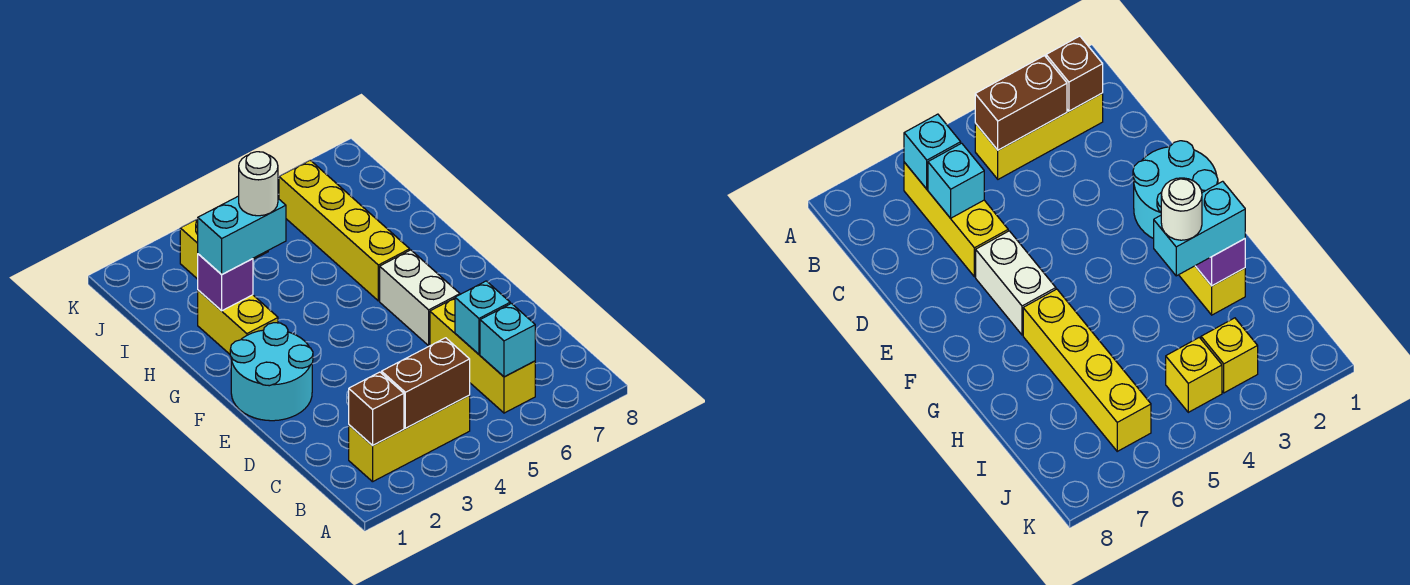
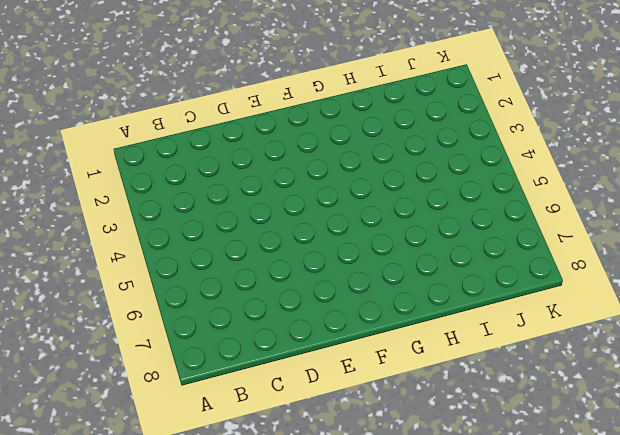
none -> yellow 1x3 brick [349,396,470,482]
none -> yellow 1x3 brick [430,298,535,413]
none -> cyan 2x2 round brick [230,323,313,421]

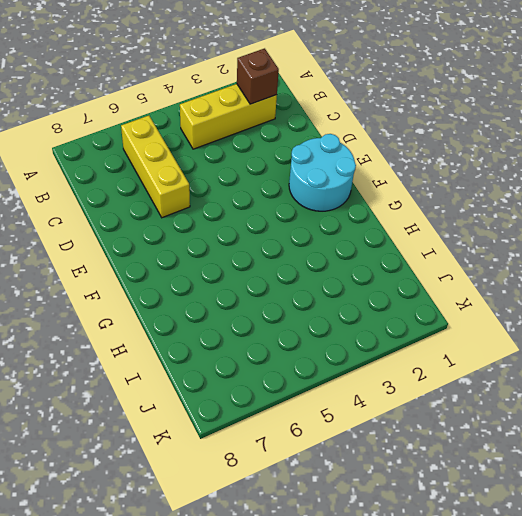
none -> white 1x2 brick [380,250,460,346]
none -> yellow 1x2 brick [198,290,278,354]
none -> yellow 1x4 brick [279,160,410,301]

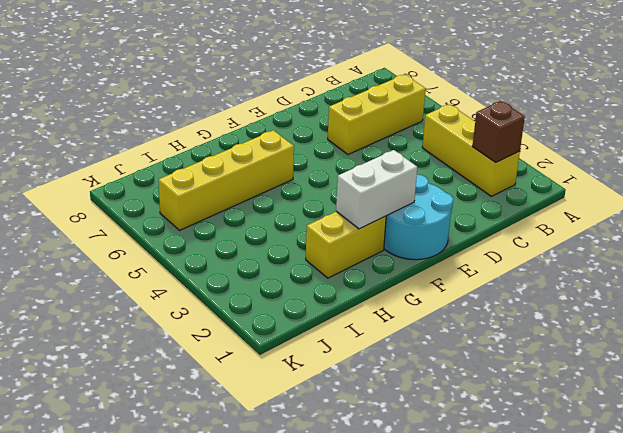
white 1x2 brick [336,150,417,229] -> white 1x2 brick moved to [380,250,460,346]
none -> yellow 1x1 brick [180,219,198,279]
none -> yellow 1x1 brick [1166,337,1222,412]
none -> brown 1x2 brick [382,338,470,428]

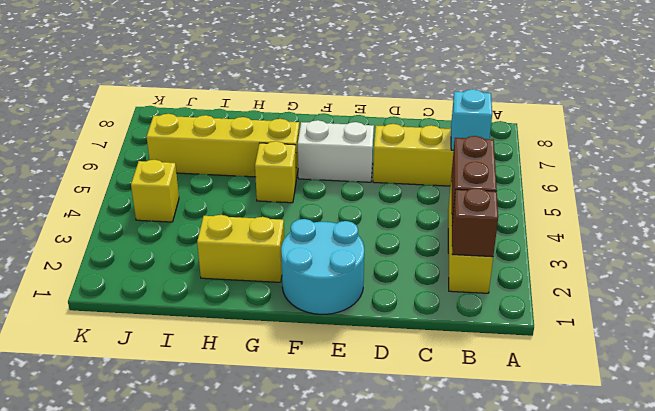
yellow 1x1 brick [255,141,296,203] -> yellow 1x1 brick moved to [180,219,198,279]
none -> cyan 1x1 brick [455,281,510,354]
none -> purple 1x1 brick [198,254,253,311]
none -> cyan 1x2 brick [198,196,286,274]

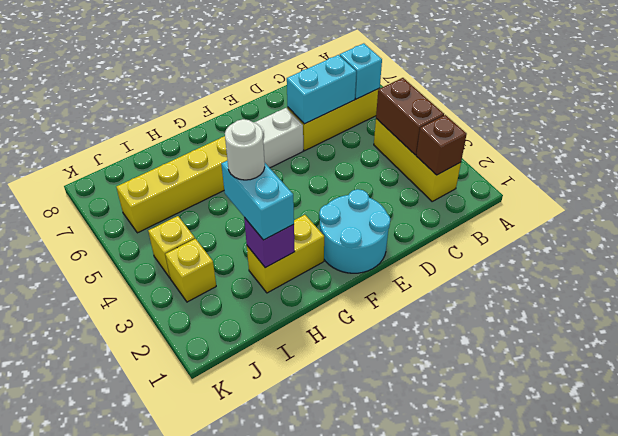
cyan 1x2 brick [287,55,356,124] -> cyan 1x1 brick [455,281,510,354]

